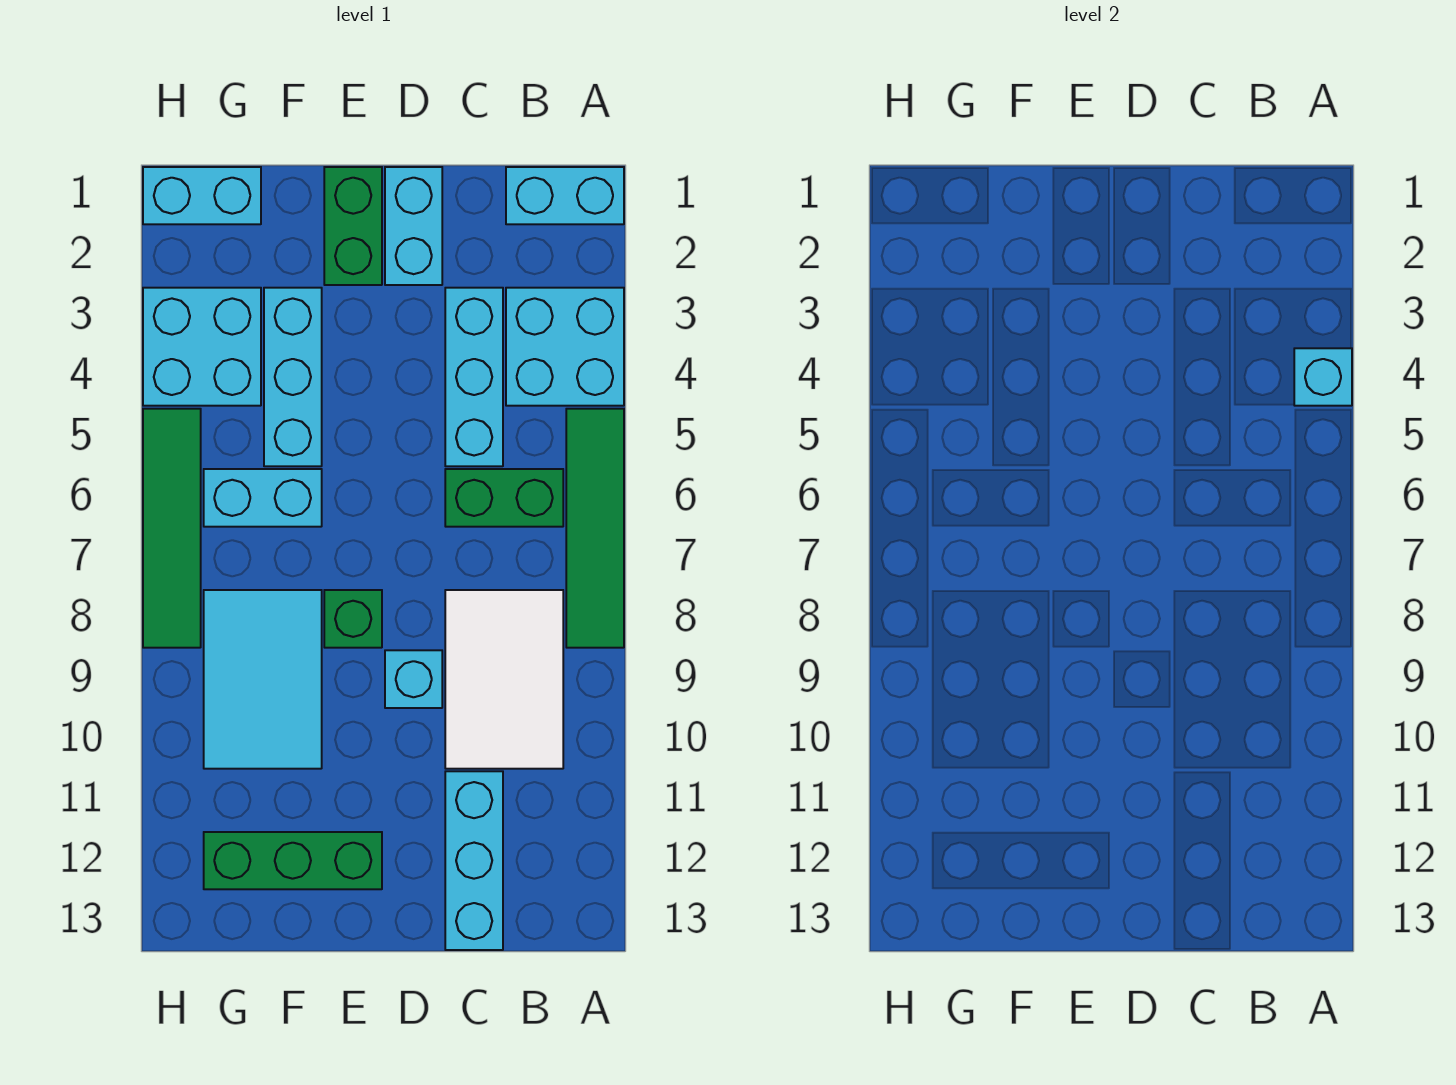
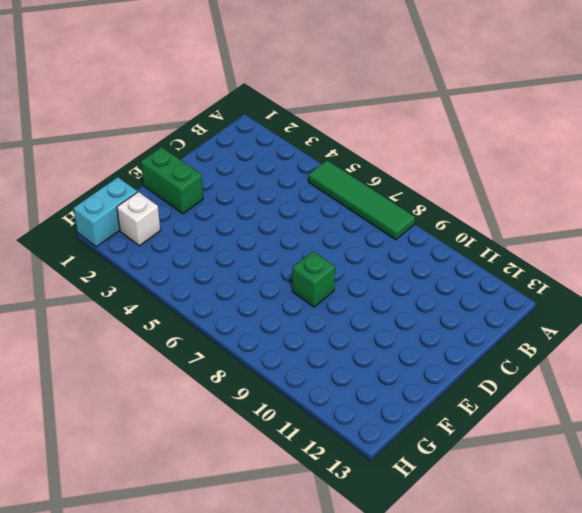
white 1x1 brick [117,192,160,246] -> none
none -> cyan 1x2 brick [506,167,624,224]
none -> cyan 2x2 brick [506,288,624,406]
none -> green 1x2 brick [445,469,563,527]

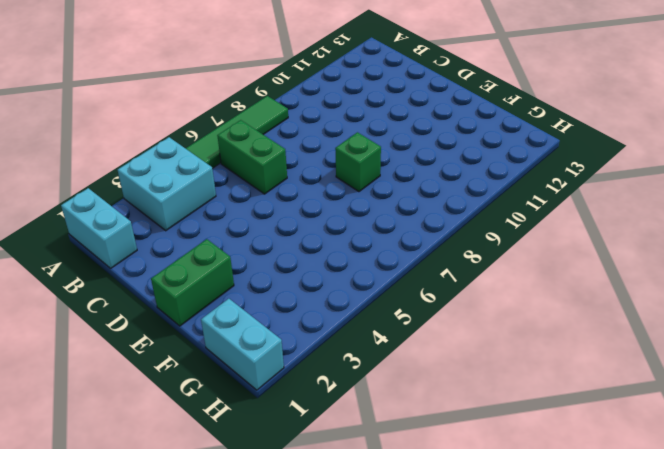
none -> white 2x3 tile [445,590,563,769]
none -> cyan 1x3 brick [445,288,503,466]
none -> cyan 1x3 brick [445,771,503,950]

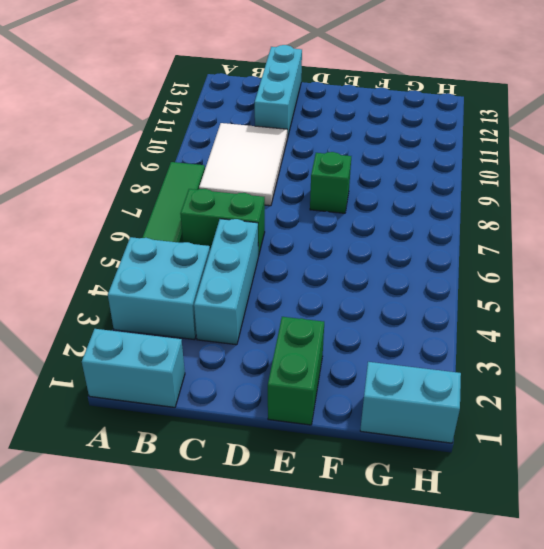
none -> cyan 1x2 brick [385,167,442,285]
none -> cyan 1x1 brick [385,650,442,708]
none -> green 1x3 brick [204,832,382,889]

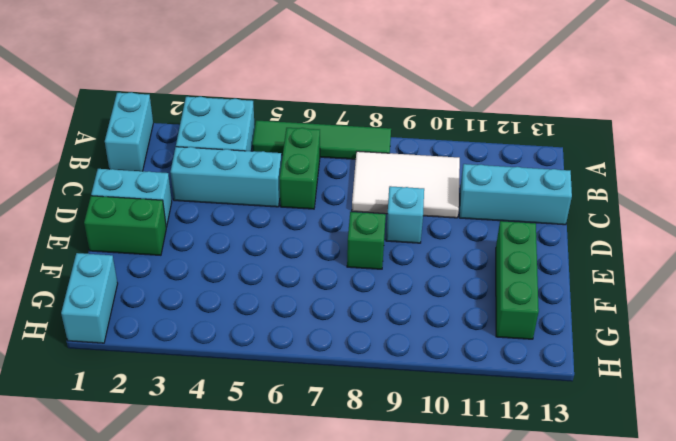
none -> cyan 1x3 brick [264,288,322,466]
none -> cyan 1x2 brick [204,469,322,527]
none -> cyan 2x3 tile [204,590,322,769]

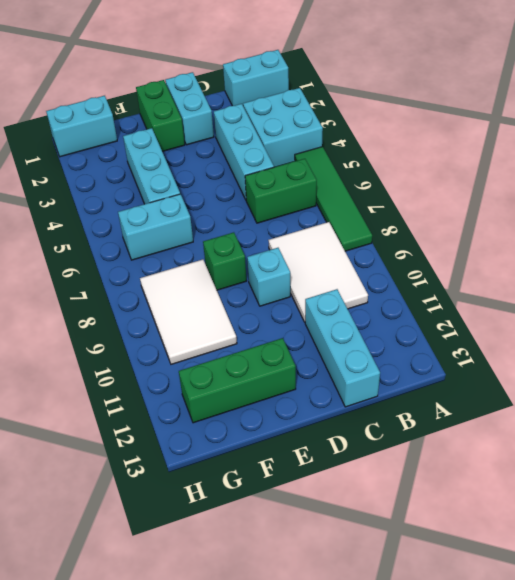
white 2x3 tile [140,259,237,364] -> cyan 2x3 tile [204,590,322,769]
none -> cyan 2x2 brick [143,288,261,406]
none -> green 1x4 tile [143,409,201,648]
none -> cyan 1x1 brick [1294,348,1352,406]

